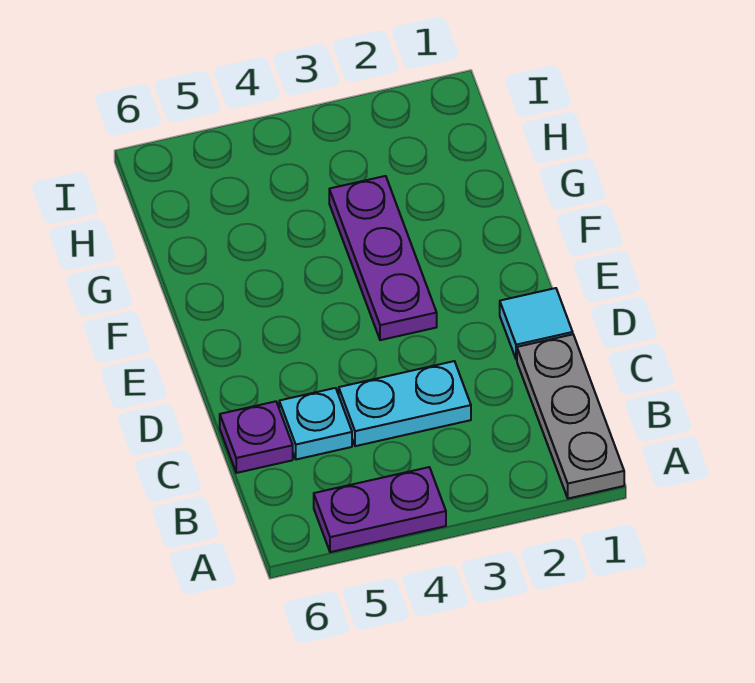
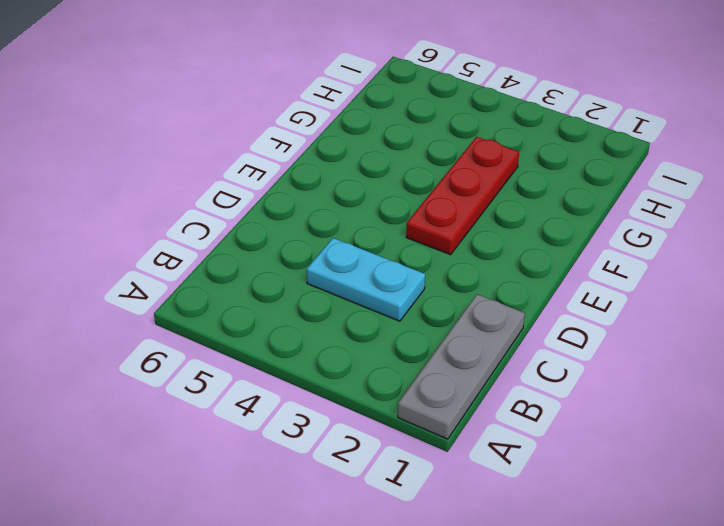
red 1x3 plate [406,137,519,255] -> purple 1x3 plate [329,176,437,340]
none -> purple 1x2 plate [314,467,446,552]
none -> cyan 1x1 plate [279,388,352,459]

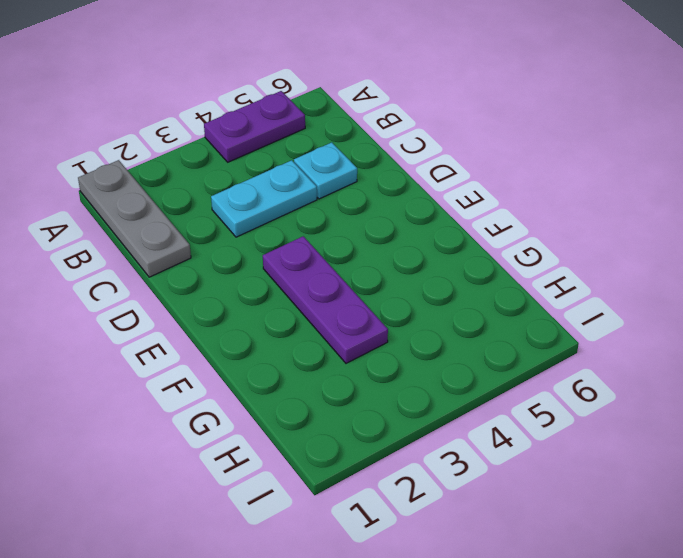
none -> purple 1x1 plate [220,401,293,473]
none -> cyan 1x1 tile [500,288,573,360]

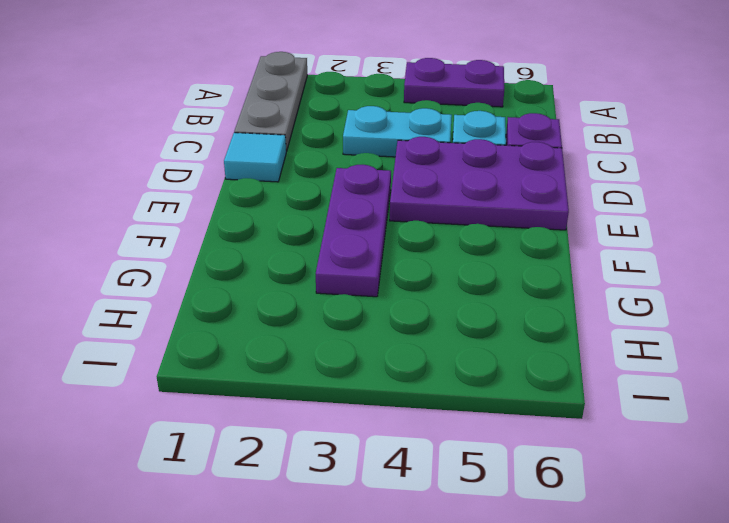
purple 2x3 plate [390,137,569,230] -> none

